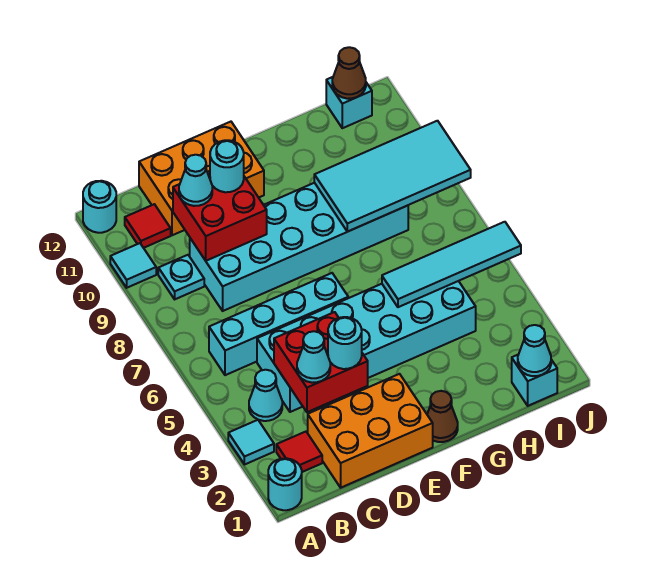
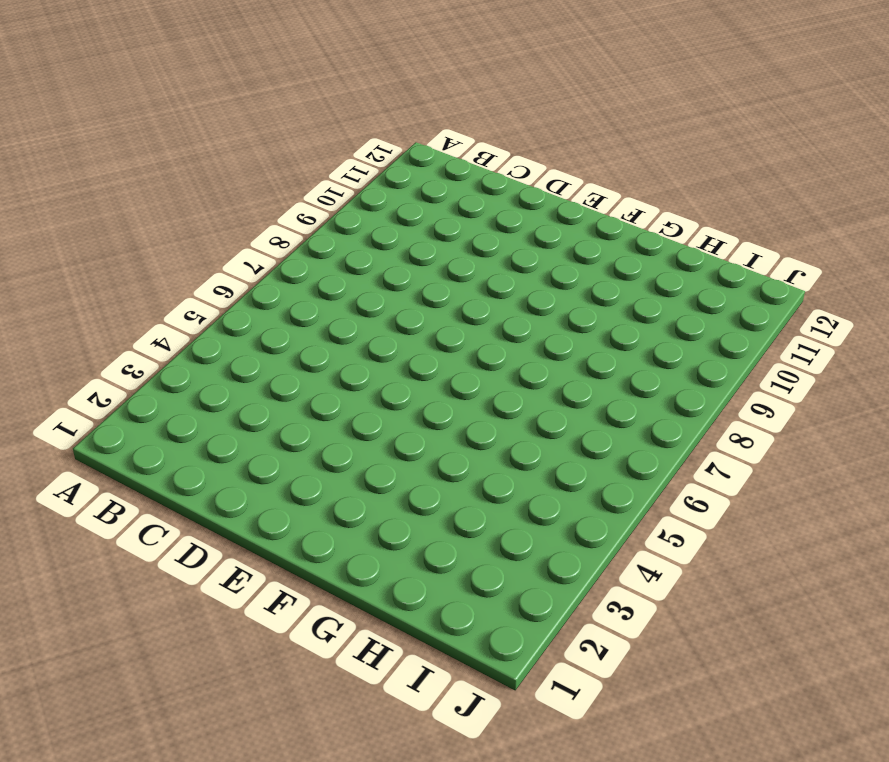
none -> cyan 1x1 round brick [268,458,302,510]
none -> cyan 1x1 tile [228,420,274,465]
none -> cyan 1x1 tile [110,243,156,288]

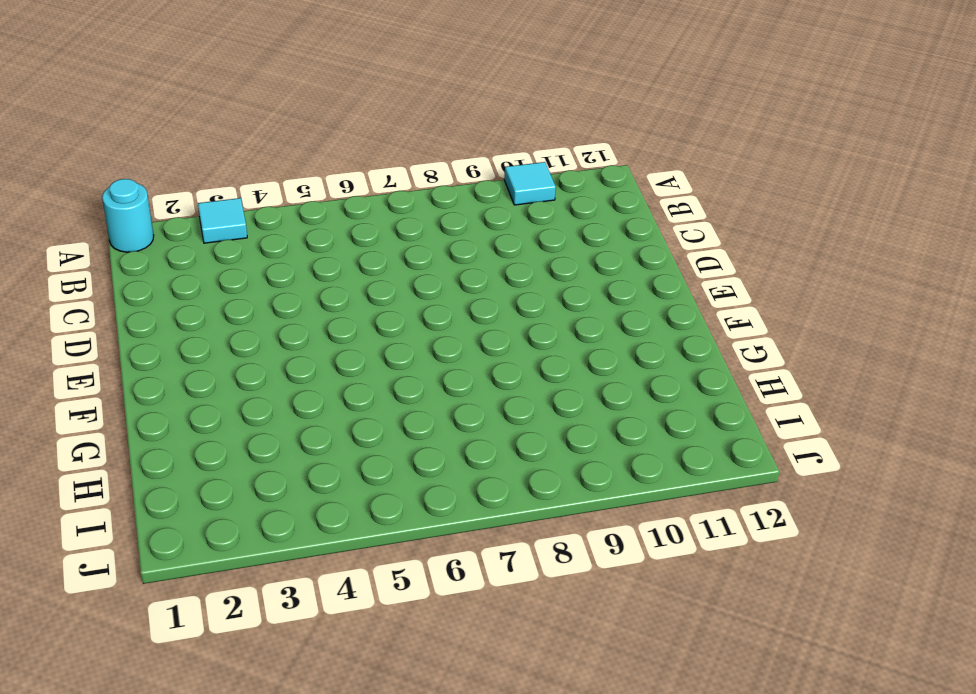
none -> cyan 1x1 round brick [83,181,116,233]
none -> red 1x1 tile [276,432,322,472]
none -> cyan 1x1 cone [249,370,282,421]

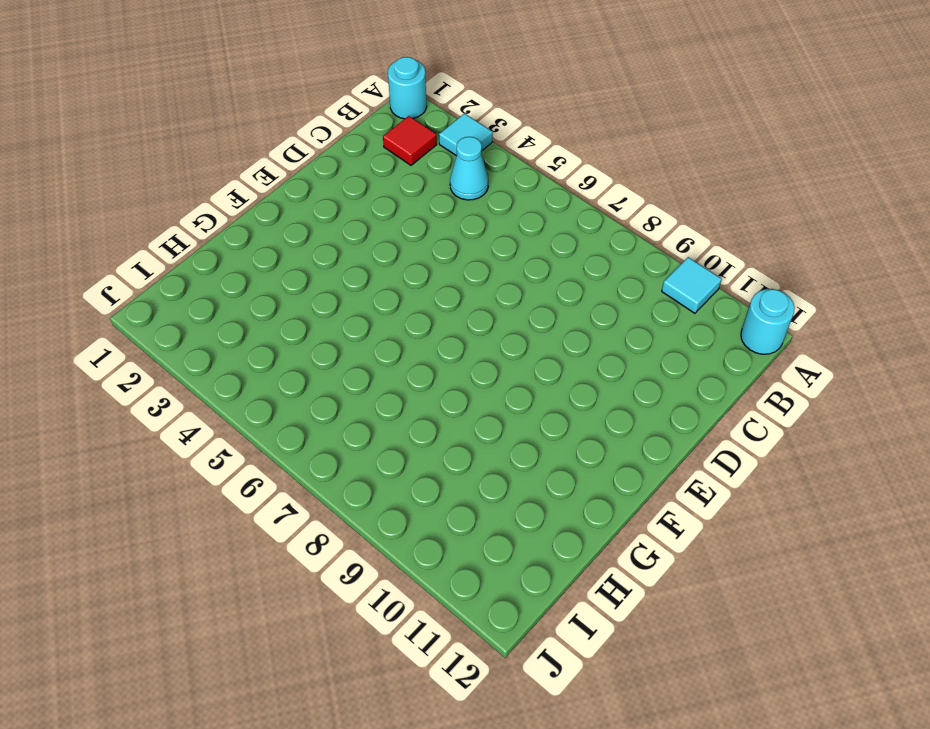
none -> cyan 1x4 brick [209,273,348,375]
none -> cyan 1x1 plate [158,255,204,299]
none -> red 1x1 tile [125,204,171,248]

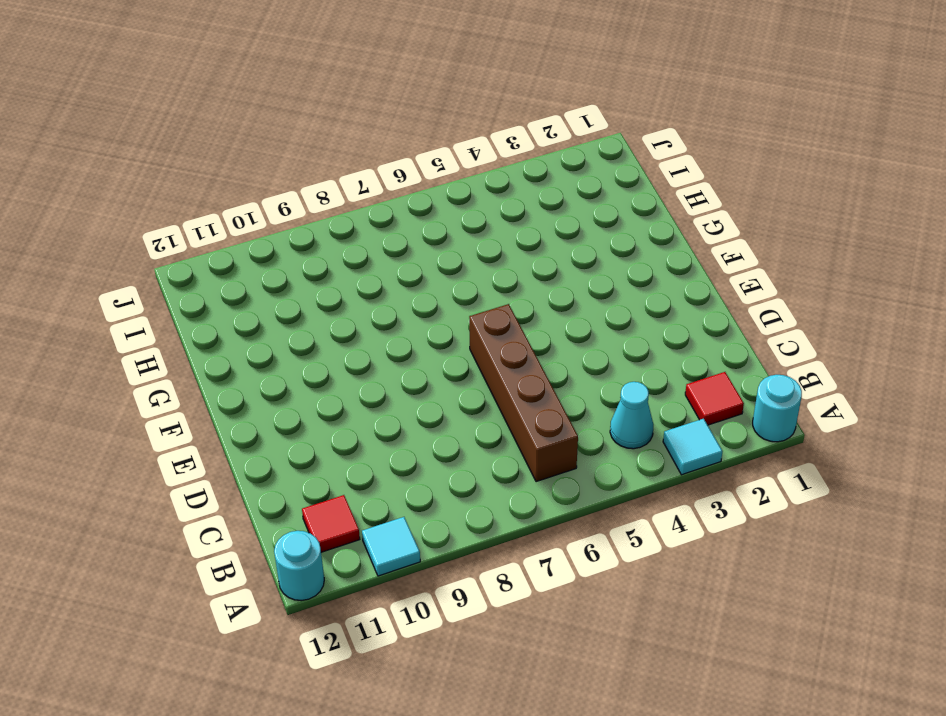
brown 1x4 brick [469,304,578,482] -> cyan 1x4 brick [209,273,348,375]
none -> cyan 1x1 plate [158,255,204,299]
none -> orange 2x3 brick [308,374,433,488]
none -> cyan 2x6 brick [257,281,476,412]

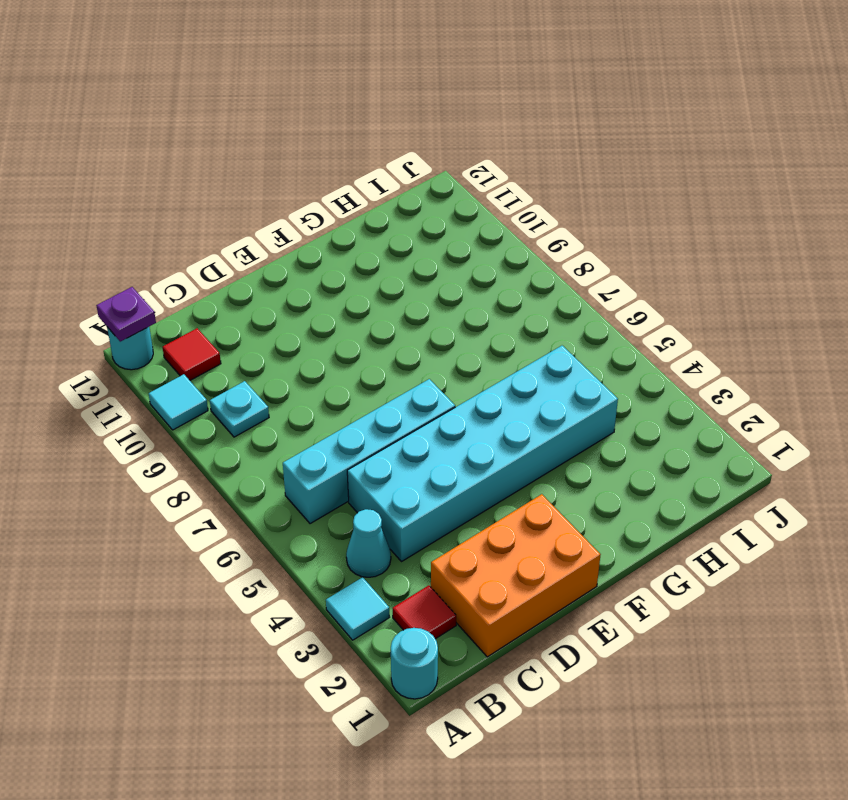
purple 1x1 plate [96,287,156,342] -> none
none -> cyan 2x6 brick [190,183,408,311]
none -> orange 2x3 brick [139,122,264,235]
none -> brown 1x1 cone [427,391,458,442]

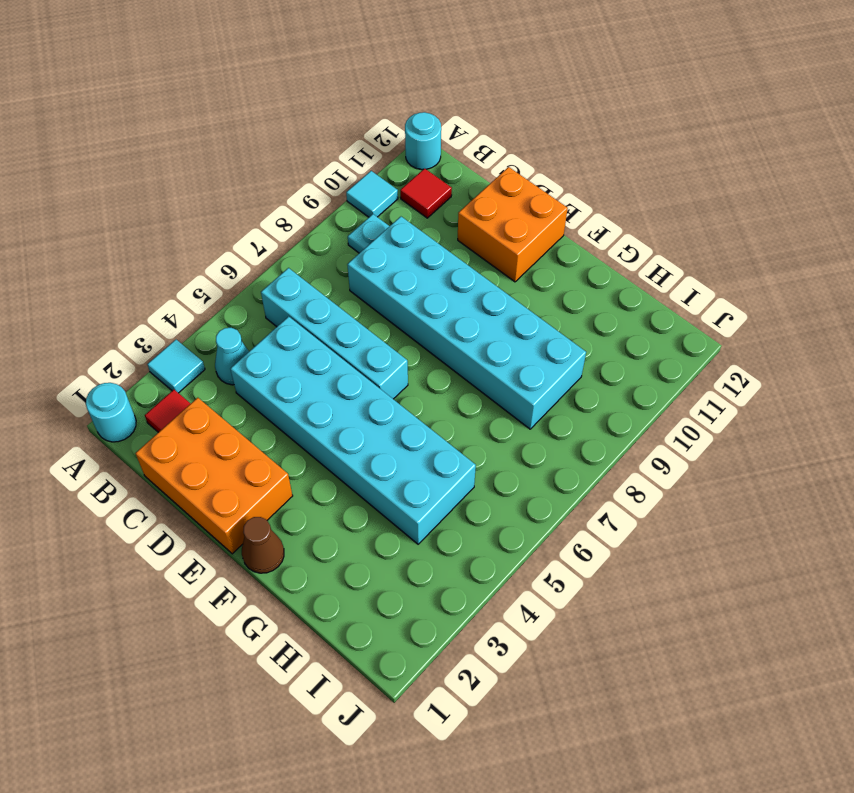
orange 2x2 brick [458,167,568,282] -> orange 2x3 brick [139,122,264,235]
none -> cyan 1x1 brick [512,355,557,406]
none -> cyan 1x1 brick [326,77,372,128]
none -> red 2x2 brick [274,312,368,412]

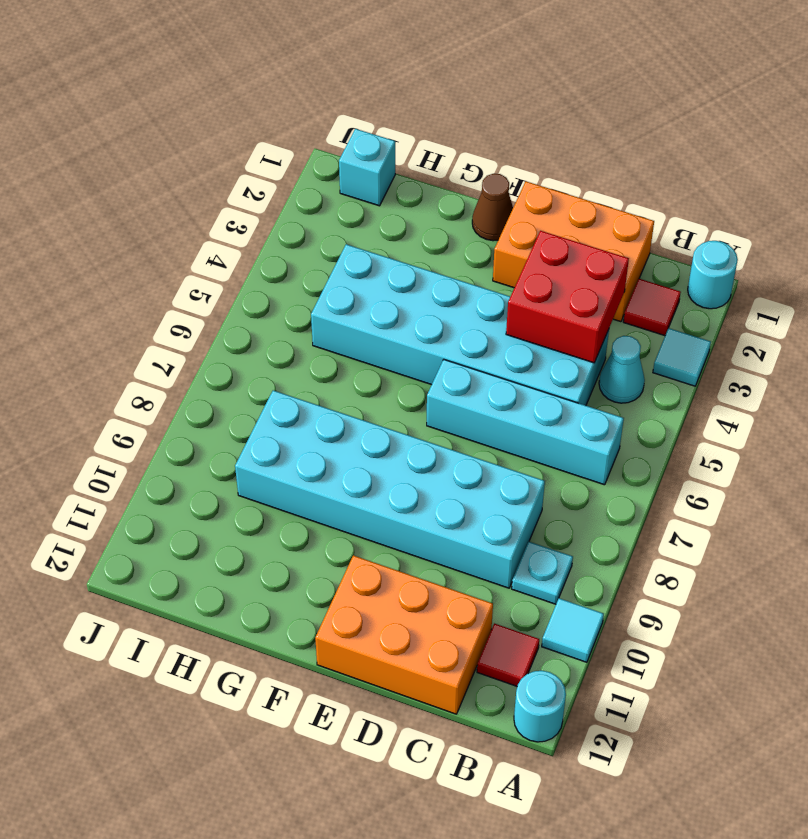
none -> cyan 1x1 brick [326,77,372,128]
none -> red 2x2 brick [173,171,267,261]
none -> cyan 1x4 tile [382,222,521,307]

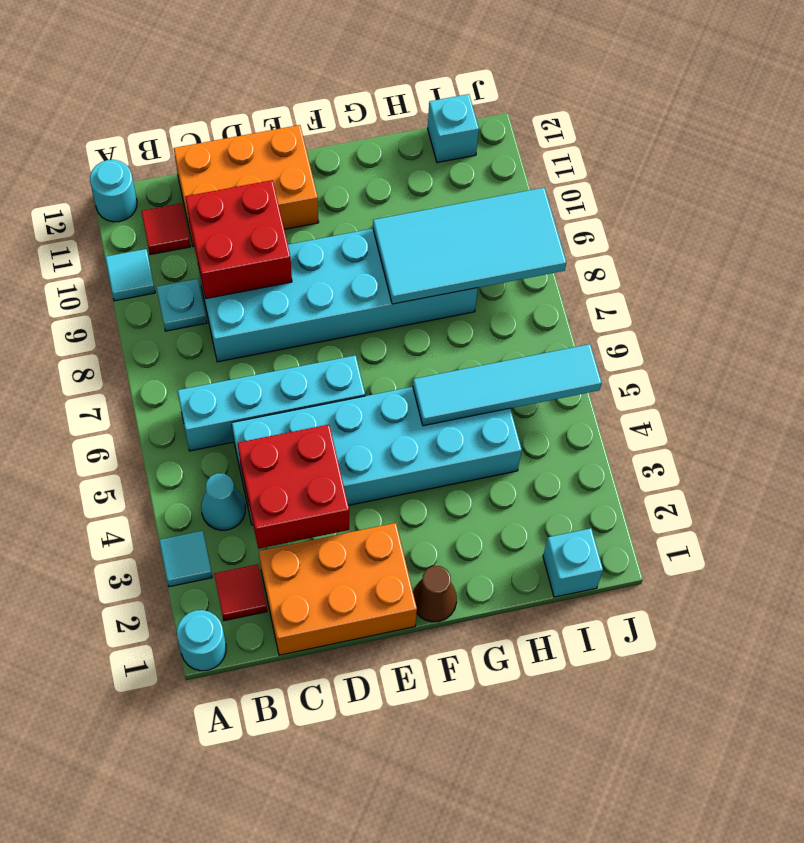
none -> cyan 1x1 cone [518,325,551,376]
none -> brown 1x1 cone [332,47,366,99]
none -> cyan 1x1 cone [297,331,330,383]

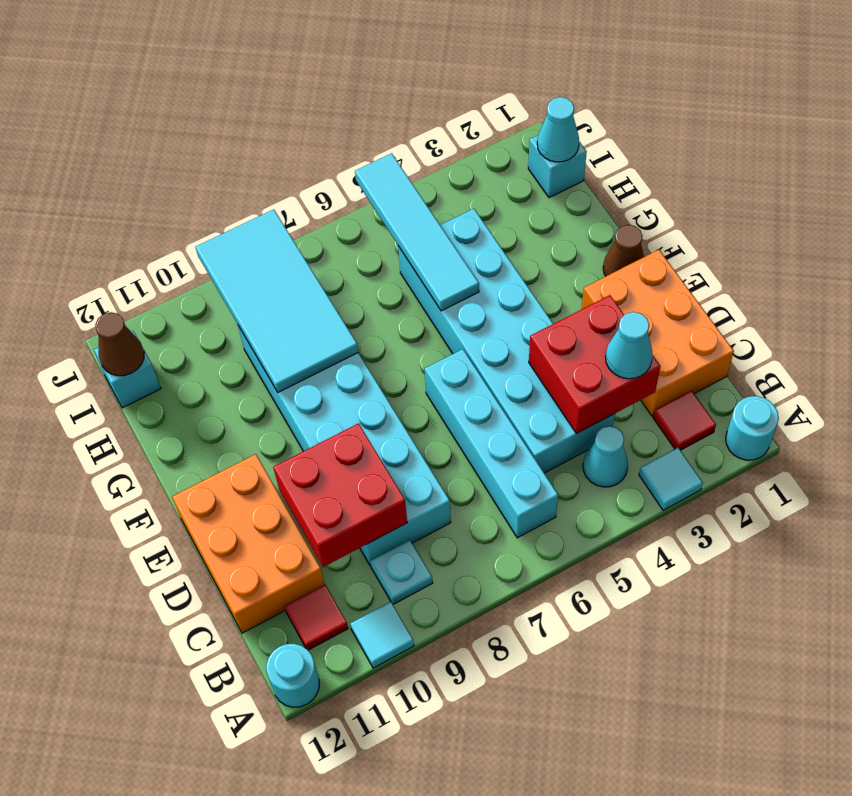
none -> cyan 1x1 cone [179,155,212,206]
none -> cyan 1x1 round brick [328,317,362,369]
none -> cyan 1x1 round brick [210,140,244,192]

